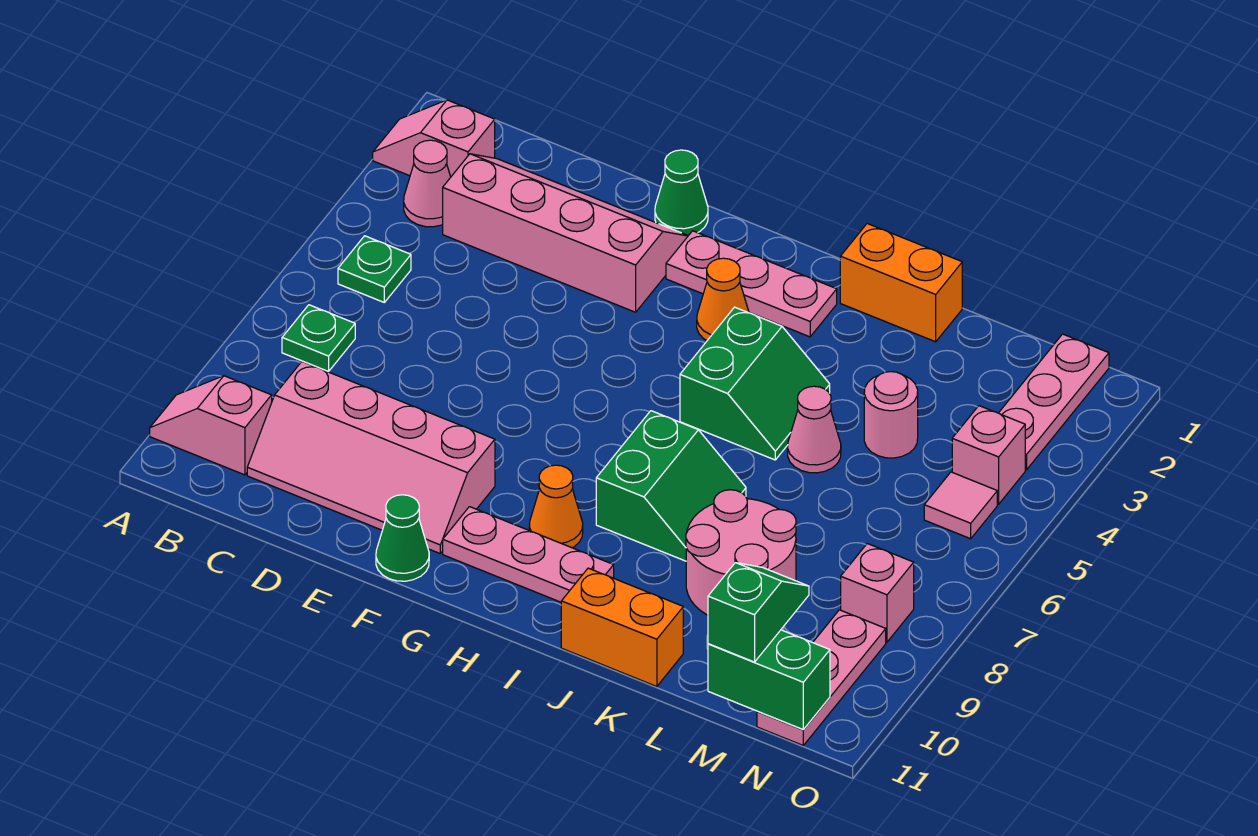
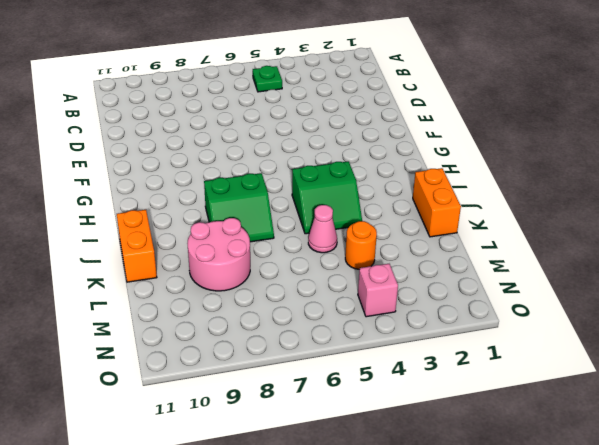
orange 1x1 round brick [345,221,377,269] -> pink 1x1 round brick [864,372,918,458]
none -> pink 1x2 slope [373,100,495,177]
none -> pink 1x2 slope [150,376,272,475]
none -> pink 1x1 cone [404,140,451,227]

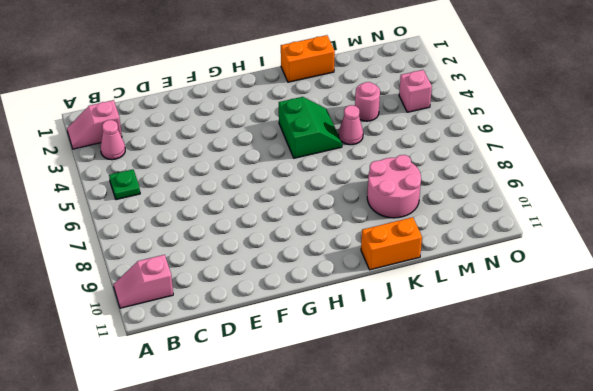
none -> green 1x1 plate [282,305,355,371]
none -> pink 2x4 slope [443,154,688,312]
none -> pink 2x4 slope [247,362,495,553]

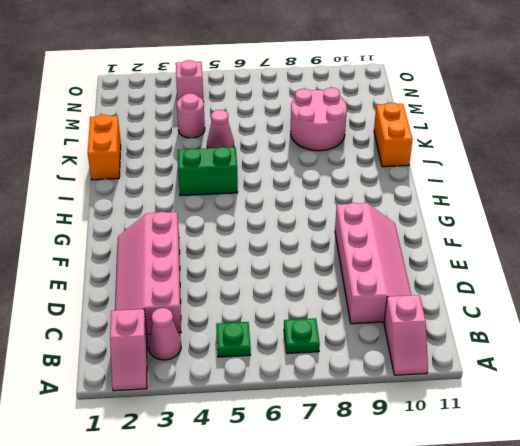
none -> green 1x1 cone [655,150,708,236]
none -> green 1x1 cone [376,495,429,581]
none -> pink 1x3 plate [666,231,837,337]

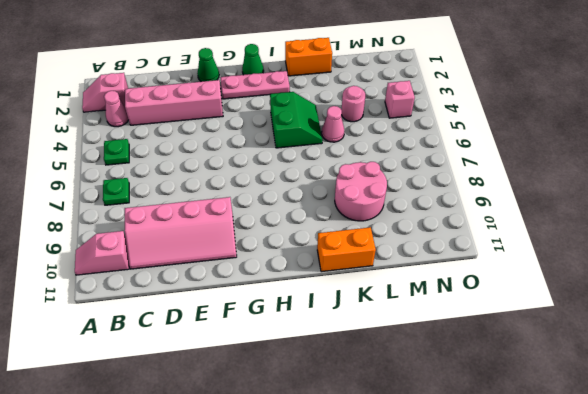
green 1x1 cone [242,44,264,75] -> green 1x1 cone moved to [376,495,429,581]
none -> pink 1x3 plate [443,507,614,602]
none -> orange 1x1 cone [697,258,749,340]
none -> orange 1x1 cone [529,465,583,548]

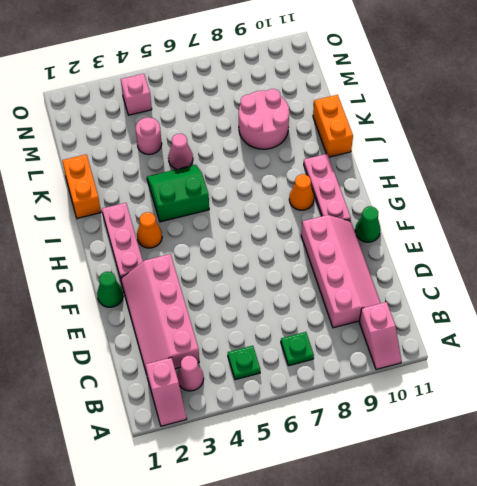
none -> green 2x2 slope [596,411,746,561]
none -> pink 1x3 plate [999,334,1109,470]
none -> pink 1x1 tile [924,472,997,539]

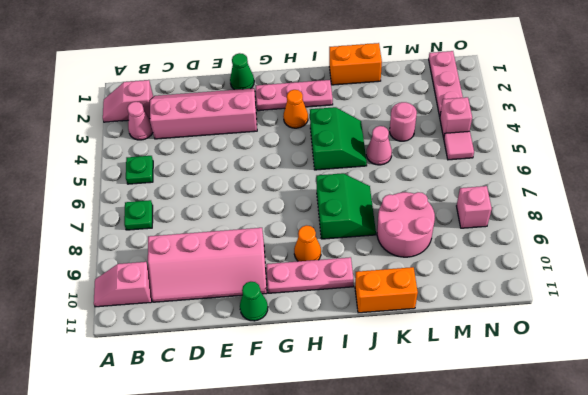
none -> pink 1x3 plate [757,610,886,745]
none -> green 1x2 brick [708,630,830,730]
none -> green 1x2 slope [708,563,809,662]

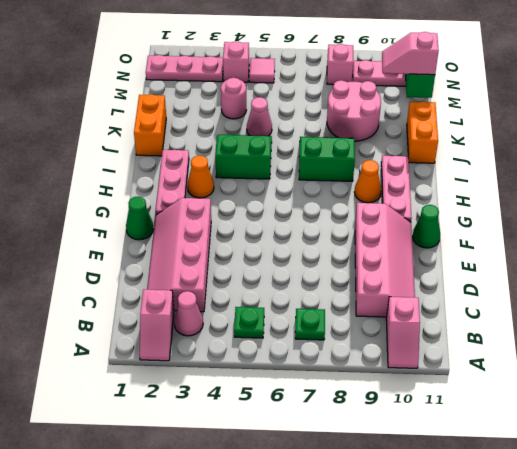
pink 1x2 slope [382,32,439,75] -> green 1x2 slope [708,563,809,662]

